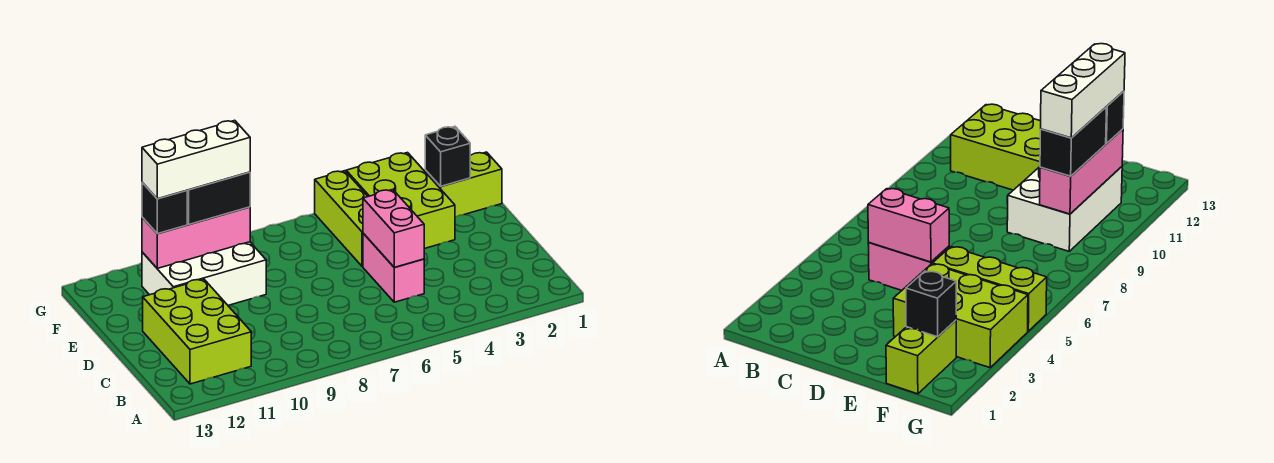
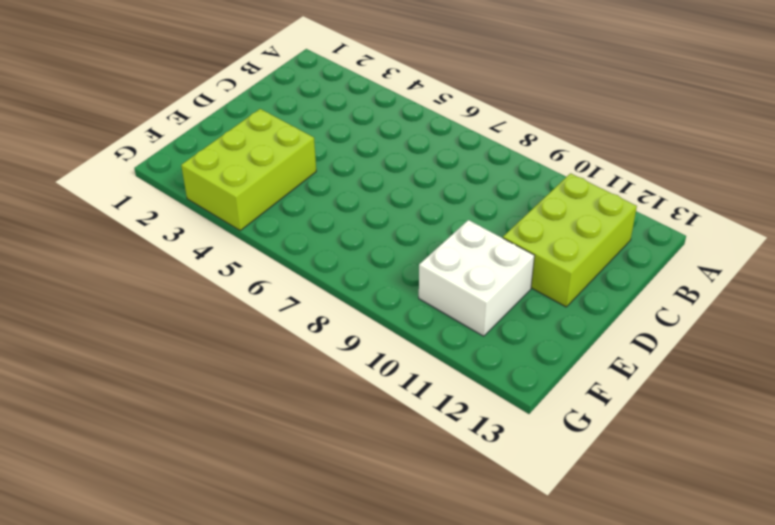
white 2x2 brick [419,220,534,336] -> white 2x3 brick [142,242,266,305]
none -> pink 1x2 brick [363,233,424,302]
none -> lime 1x3 brick [315,171,368,267]
none -> lime 1x2 brick [425,152,502,217]

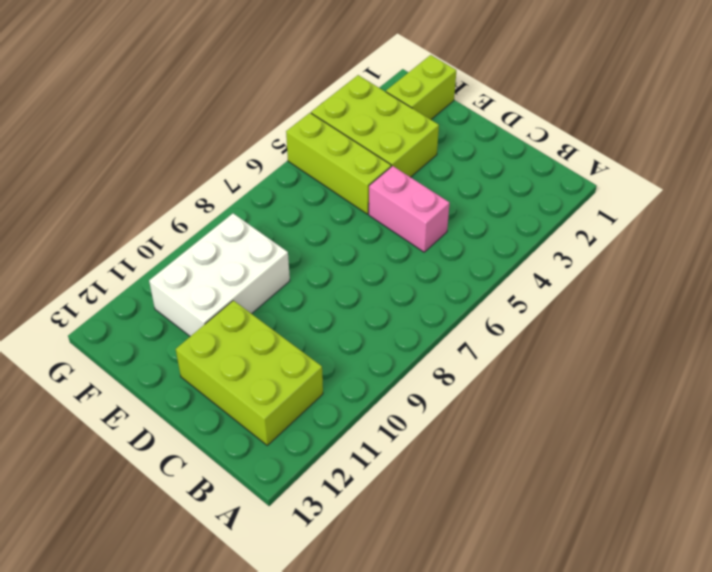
none -> pink 1x2 brick [363,190,424,267]
none -> black 1x1 brick [425,126,470,186]
none -> pink 1x3 brick [142,207,250,268]

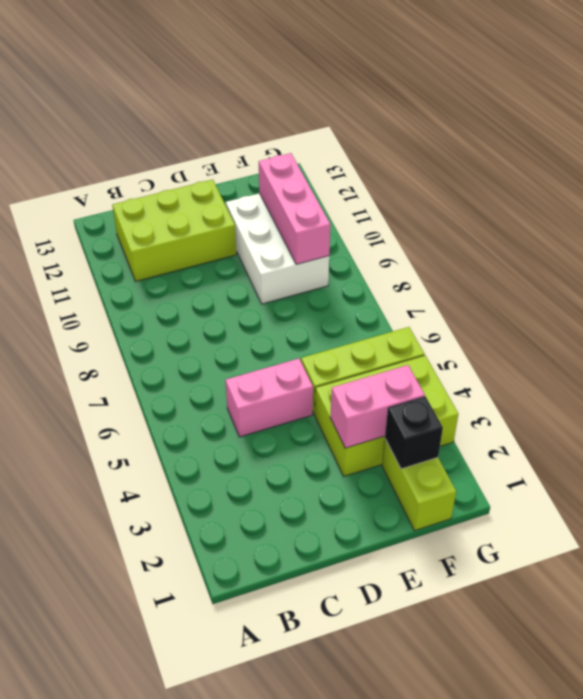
pink 1x2 brick [330,365,425,448] -> pink 1x2 brick moved to [363,190,424,267]
none -> black 1x2 brick [187,172,250,224]
none -> black 1x1 brick [142,182,187,234]
none -> white 1x3 brick [142,120,250,199]

